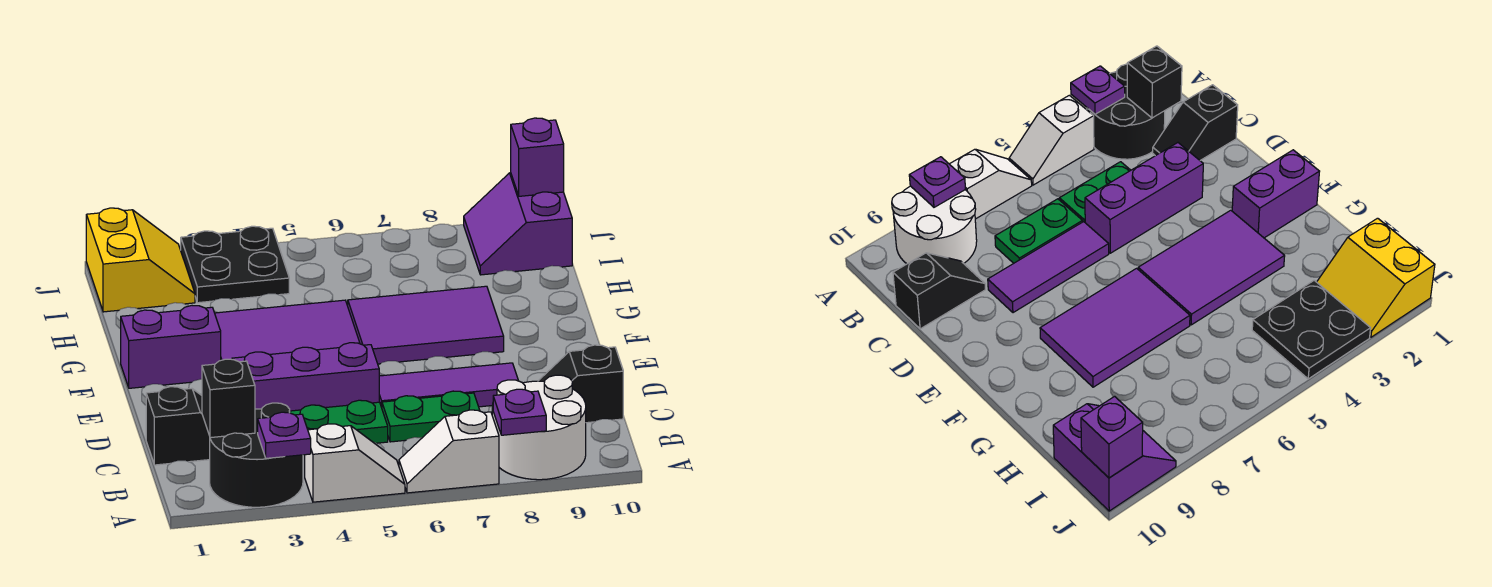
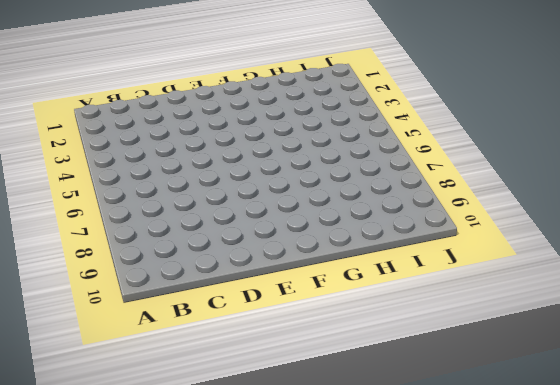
none -> black 2x2 round brick [210,403,303,507]
none -> white 1x2 slope [305,424,405,502]
none -> white 1x2 slope [399,410,499,493]

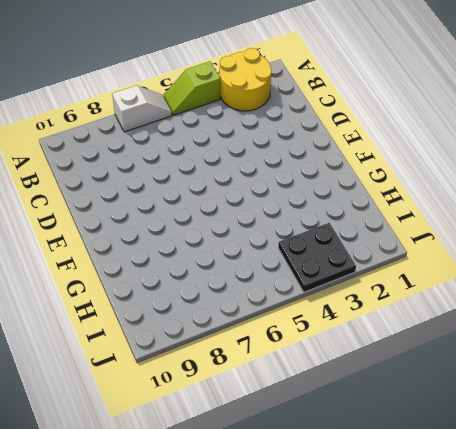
yellow 2x2 round brick [220,48,271,111] -> black 2x2 round brick [210,403,303,507]
lime 1x2 slope [164,62,220,115] -> white 1x2 slope [305,424,405,502]
none -> white 2x2 round brick [492,375,586,480]
none -> black 1x2 slope [146,387,210,465]
none -> green 1x2 plate [290,400,388,443]

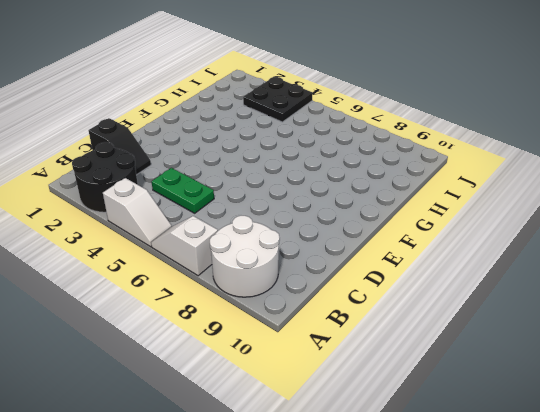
none -> green 1x2 plate [382,391,480,442]
none -> black 1x2 slope [539,345,623,423]
none -> purple 1x3 brick [232,343,379,411]

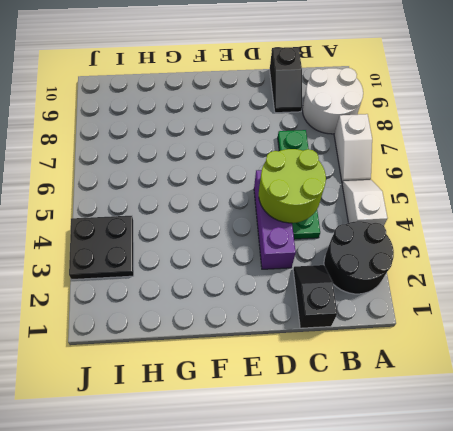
lime 2x2 round brick [259,149,326,223] -> none
none -> purple 1x3 tile [379,363,518,408]
none -> purple 1x2 brick [121,306,221,388]
none -> purple 2x3 tile [215,300,360,360]

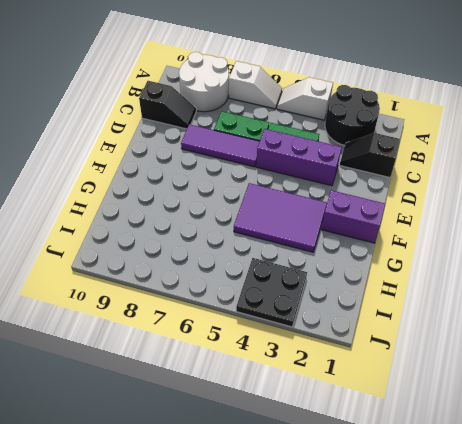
none -> purple 2x3 tile [348,286,504,364]
none -> yellow 2x2 slope [86,208,195,312]
none -> purple 2x2 slope [464,173,572,275]

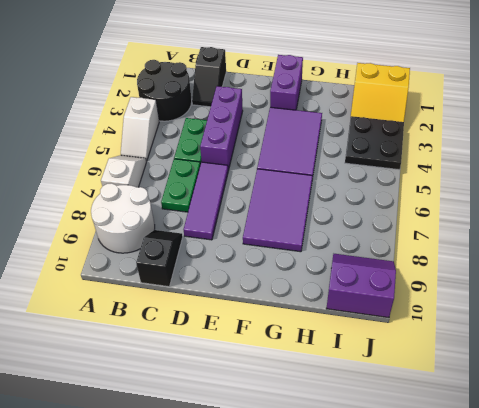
none -> purple 1x1 plate [258,412,311,458]
none -> purple 1x1 plate [493,389,546,435]
none -> black 1x1 brick [202,359,255,438]

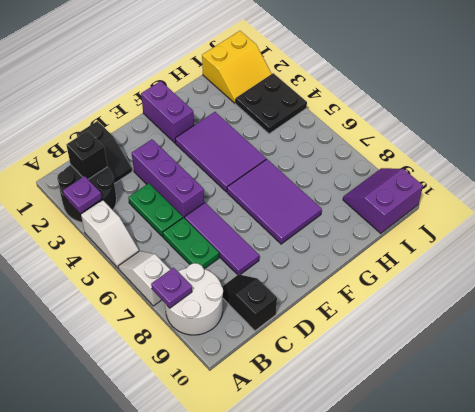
none -> purple 1x1 brick [511,118,564,196]

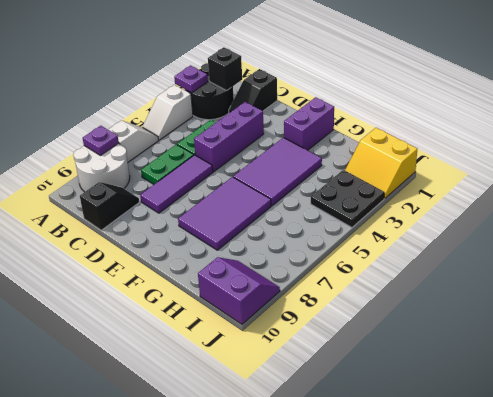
none -> purple 1x1 brick [511,118,564,196]

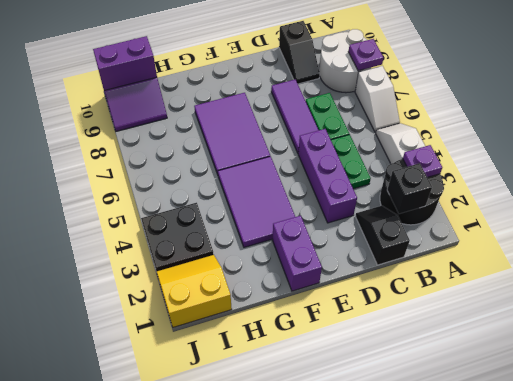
purple 1x2 brick [93,36,157,91] -> purple 1x1 brick [511,118,564,196]

